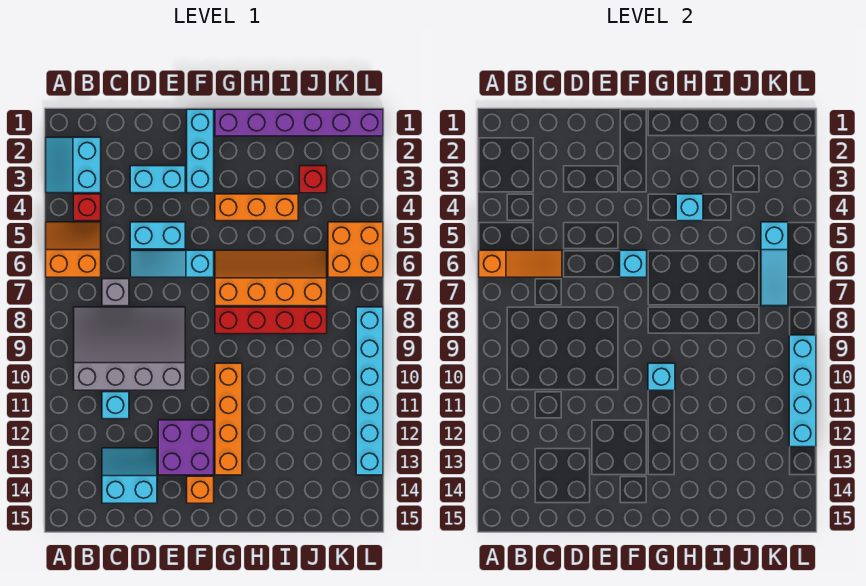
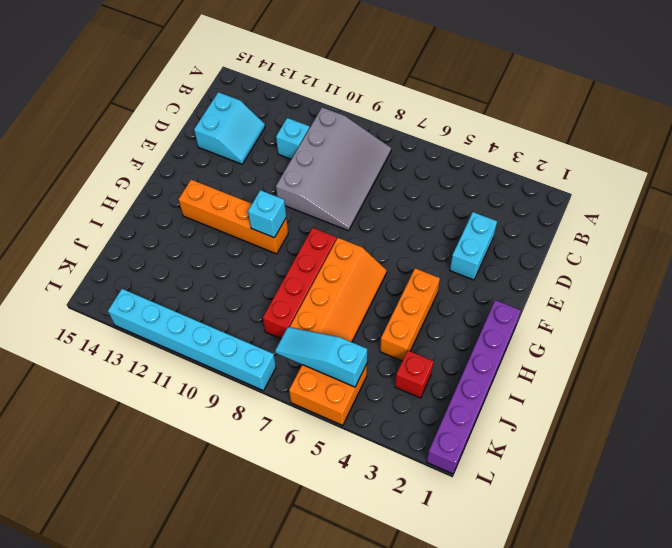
none -> cyan 2x2 slope [46,137,101,193]
none -> orange 2x2 slope [46,222,101,277]
none -> red 1x1 brick [74,194,101,221]

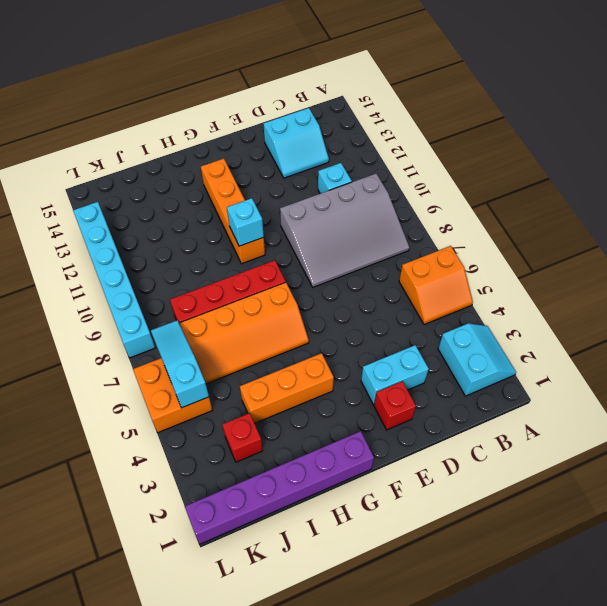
red 1x1 brick [374,381,416,430] -> red 1x1 brick moved to [74,194,101,221]
none -> grey 1x1 brick [102,279,129,306]
none -> cyan 1x2 brick [130,222,185,249]
none -> cyan 1x3 slope [130,250,214,277]

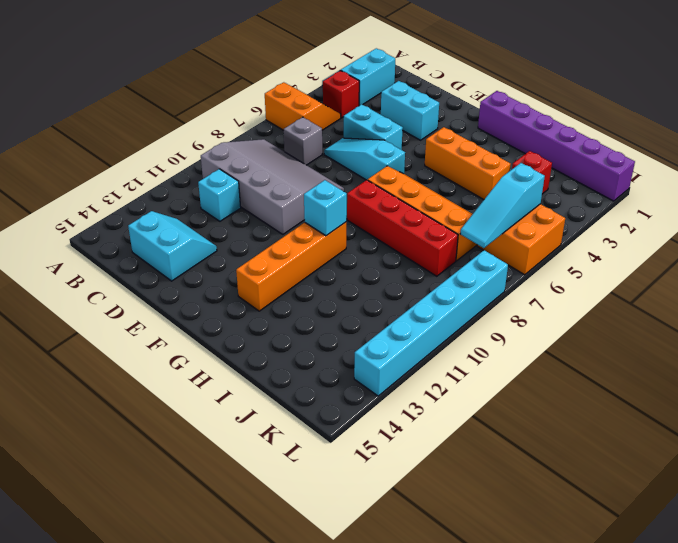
none -> purple 2x2 brick [158,420,214,475]
none -> cyan 1x3 brick [187,109,214,193]
none -> orange 1x1 brick [187,476,214,503]

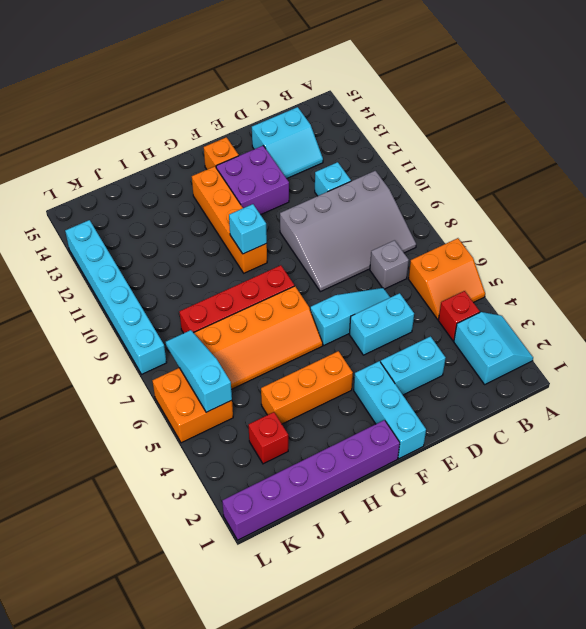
none -> orange 1x3 slope [479,250,562,277]
none -> cyan 1x1 brick [620,250,647,277]
none -> cyan 1x1 brick [676,194,703,221]

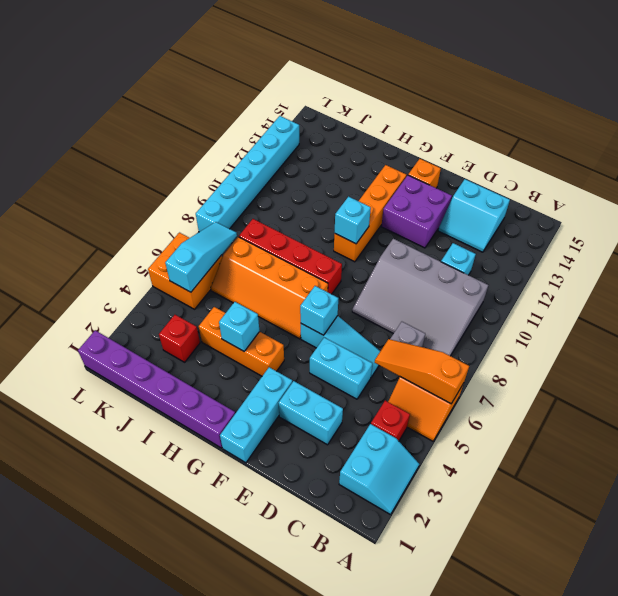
none -> cyan 1x4 brick [789,335,816,447]

